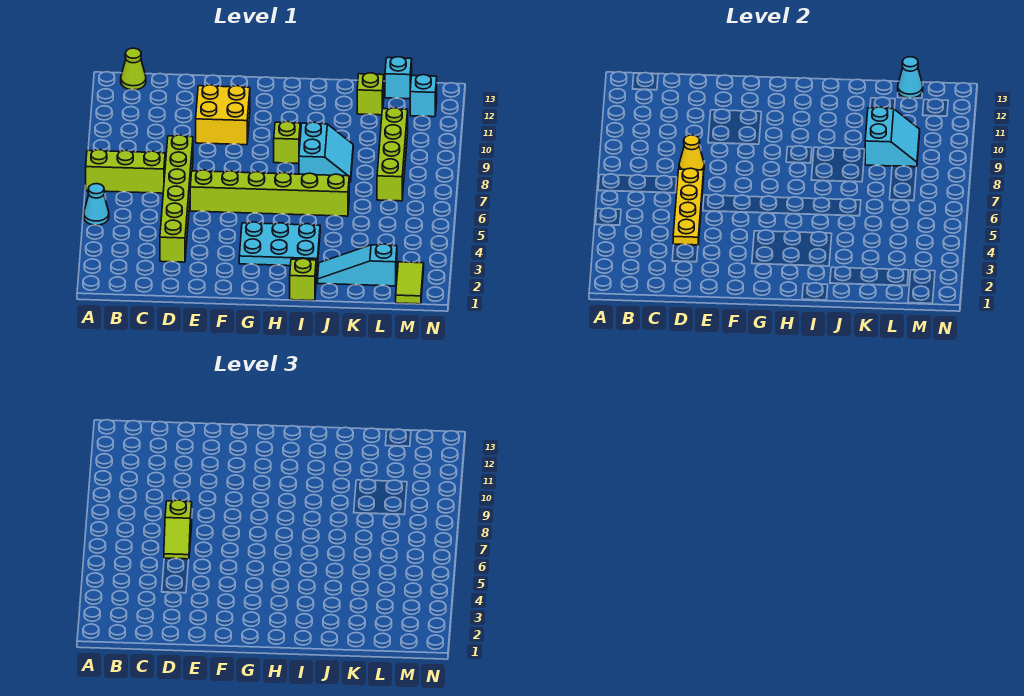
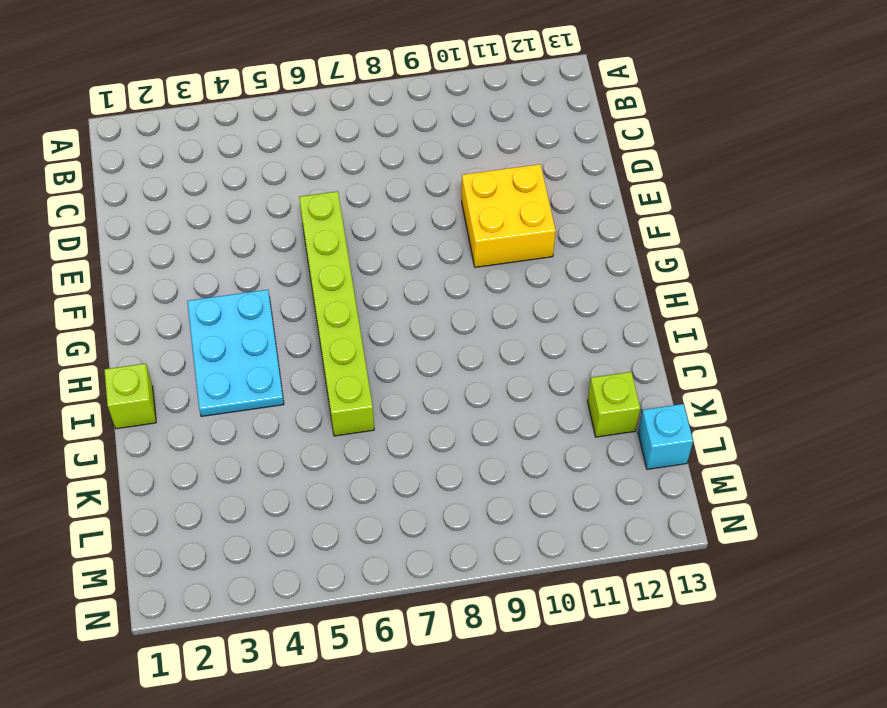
none -> cyan 1x1 cone [84,184,109,225]
none -> lime 1x3 brick [86,150,165,193]
none -> lime 1x1 cone [121,48,146,90]

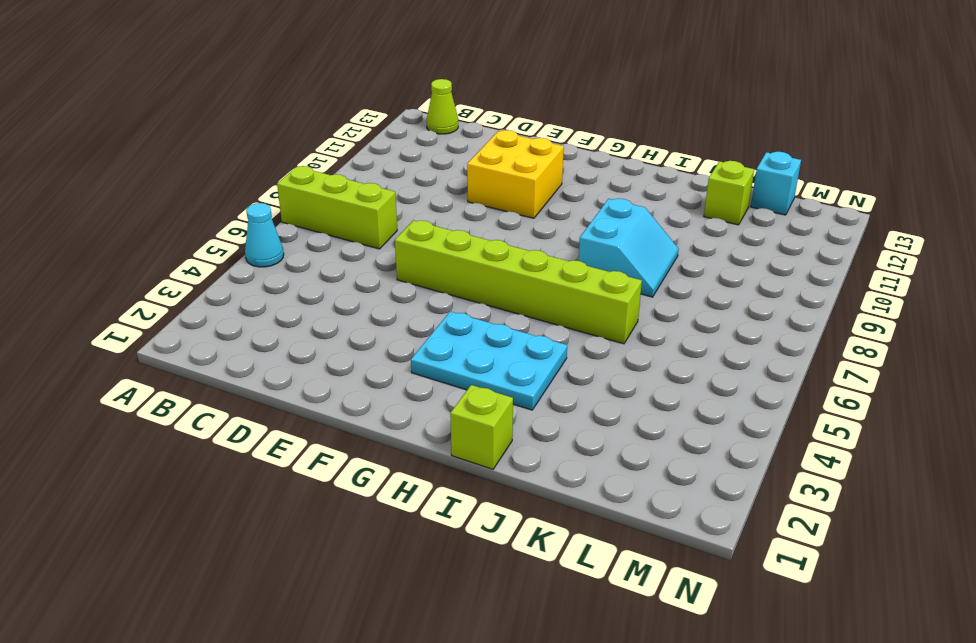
none -> lime 1x6 brick [160,135,193,262]
none -> lime 1x1 brick [274,121,300,163]
none -> cyan 1x3 slope [318,244,397,286]

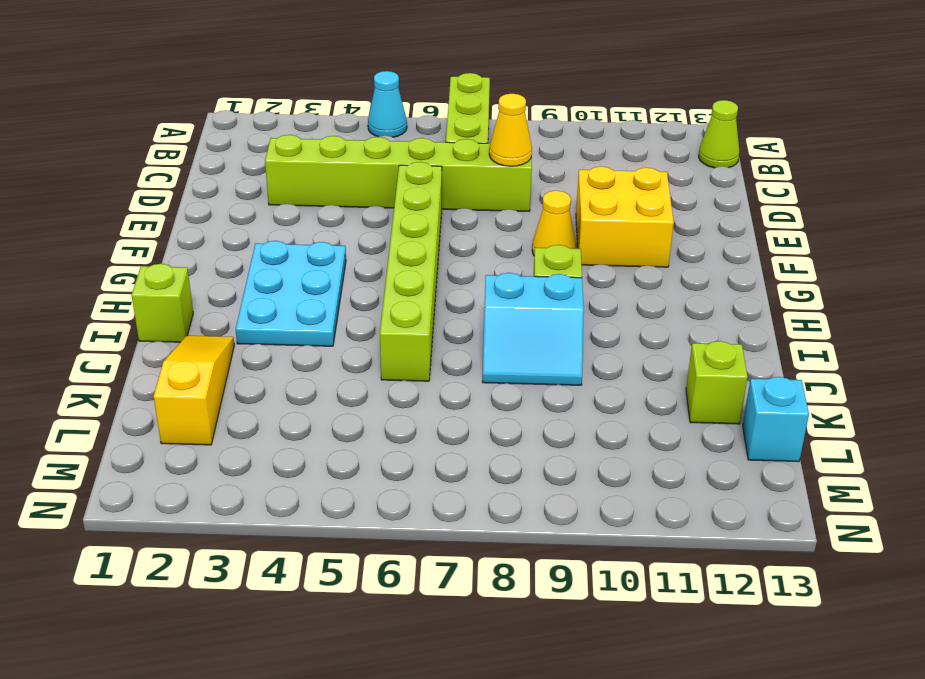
yellow 1x1 cone [532,191,576,255] -> none
yellow 1x3 slope [154,336,234,445] -> cyan 1x3 slope [318,244,397,286]
none -> lime 1x4 brick [377,108,408,201]
none -> lime 1x2 tile [396,262,424,304]
none -> cyan 1x1 brick [410,75,437,117]

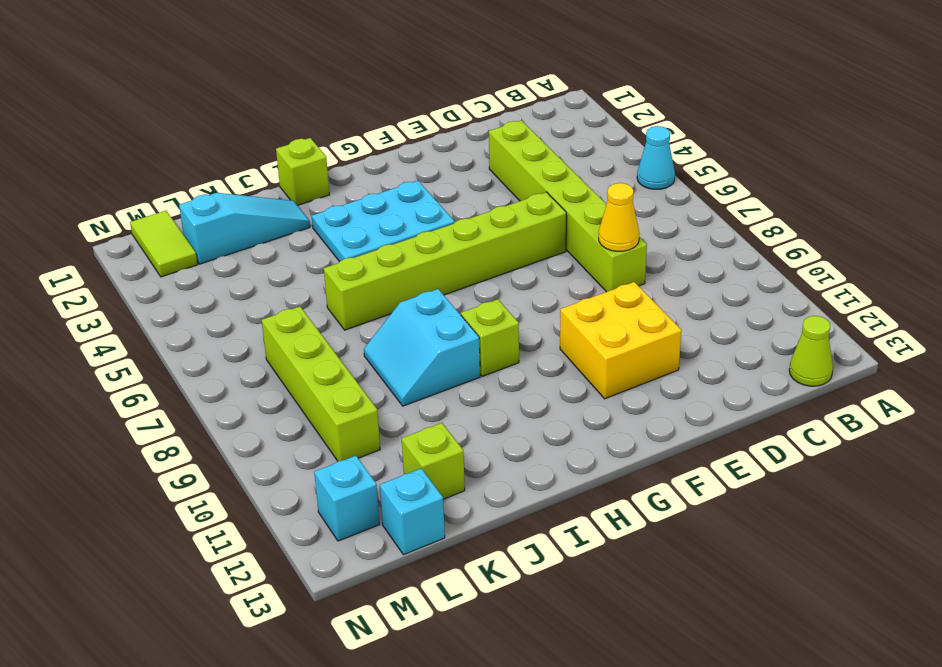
none -> lime 1x3 brick [86,150,165,193]
none -> yellow 1x4 plate [673,168,704,245]
none -> cyan 2x2 slope [865,107,920,167]

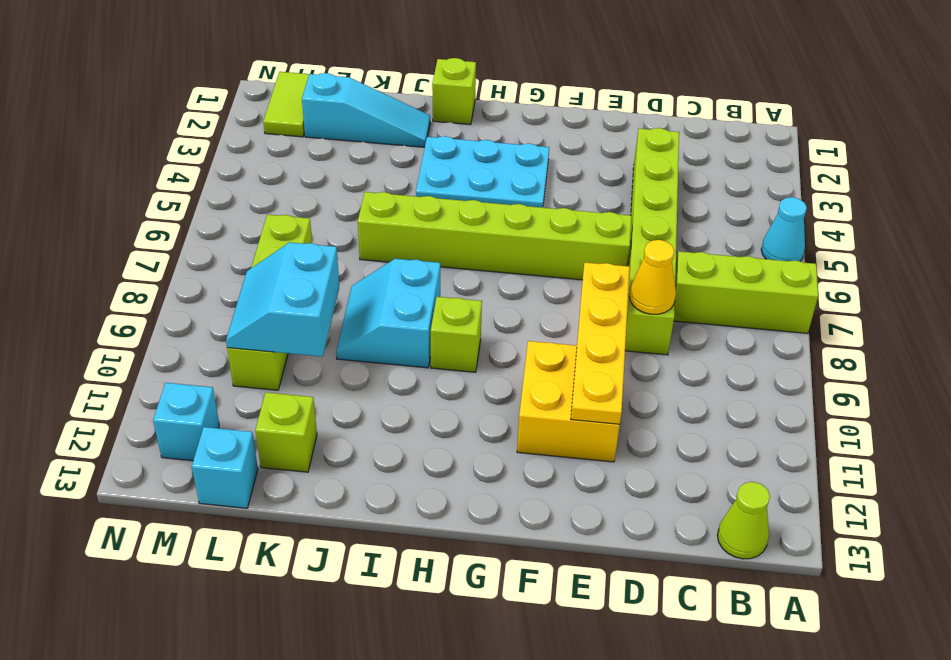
yellow 1x4 plate [571,262,630,424] -> yellow 1x4 plate moved to [673,168,704,245]
none -> cyan 1x1 cone [898,57,923,98]
none -> lime 1x2 slope [164,500,192,559]

